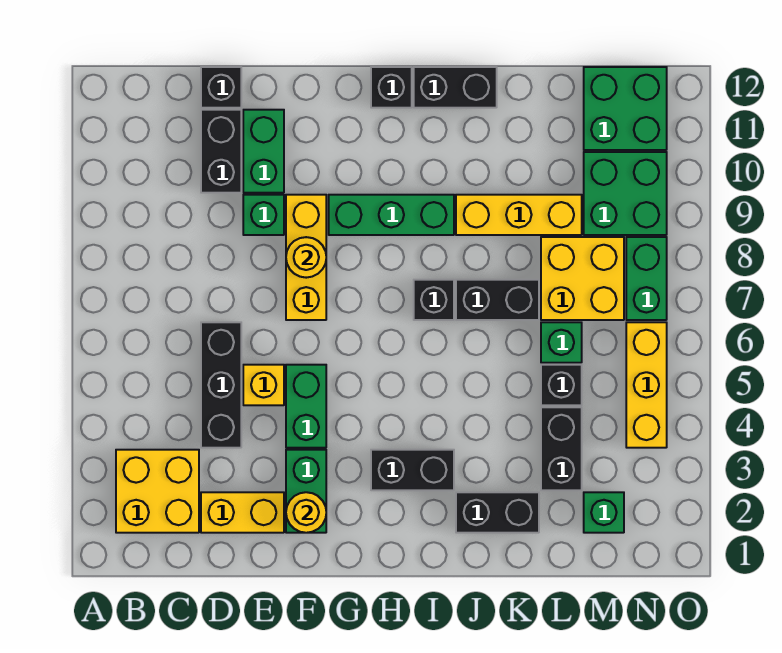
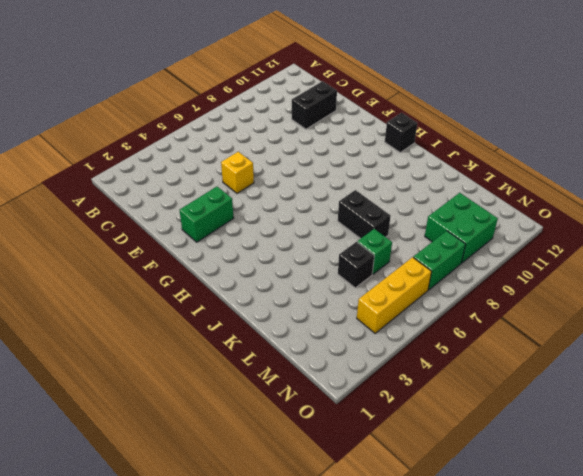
none -> yellow 2x2 brick [116,450,199,533]
none -> yellow 1x2 brick [201,492,284,533]
none -> black 1x3 brick [201,322,241,448]
none -> black 1x1 brick [201,67,241,108]

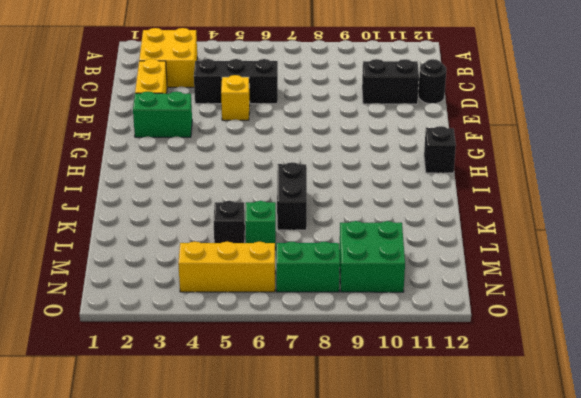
black 1x1 round brick [418,59,446,104] -> black 1x1 brick [201,67,241,108]
none -> green 1x1 brick [243,195,284,235]
none -> green 1x2 brick [243,110,284,193]
none -> green 1x2 brick [286,365,326,448]
none -> yellow 1x3 brick [286,195,326,320]

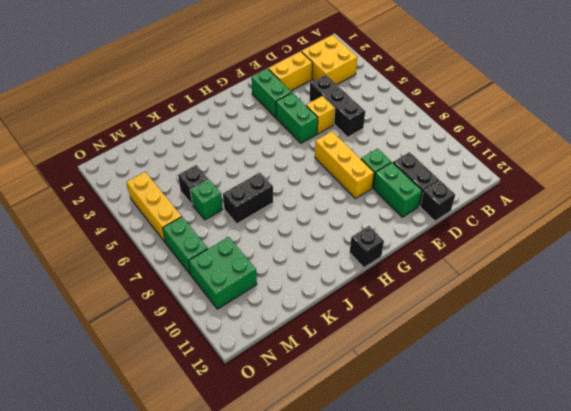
none -> green 1x3 brick [329,195,454,235]
none -> black 1x2 brick [371,450,454,490]
none -> black 1x1 brick [414,280,454,320]
none -> black 1x2 brick [414,67,497,108]

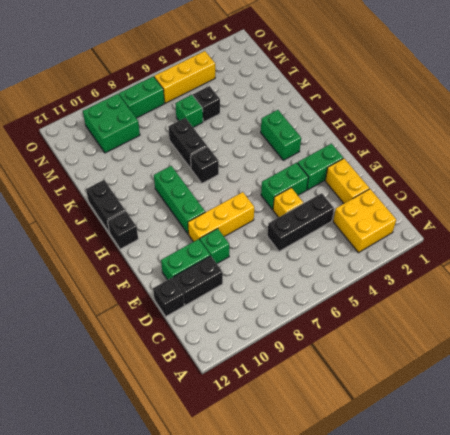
green 1x2 brick [261,110,301,160] -> black 1x2 brick [371,450,454,490]
none -> black 1x2 brick [456,492,539,533]
none -> yellow 1x3 brick [456,195,582,235]
none -> black 1x2 brick [541,407,582,490]
none -> yellow 2x2 brick [541,237,624,320]

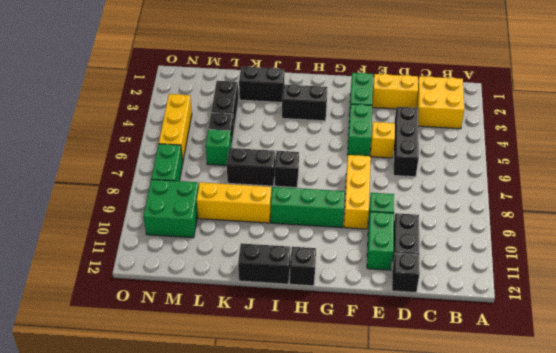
none -> yellow 2x2 brick [541,237,624,320]
none -> green 1x1 brick [584,492,624,533]
none -> green 2x2 brick [584,67,667,150]
none -> yellow 1x1 round brick [286,492,326,533]

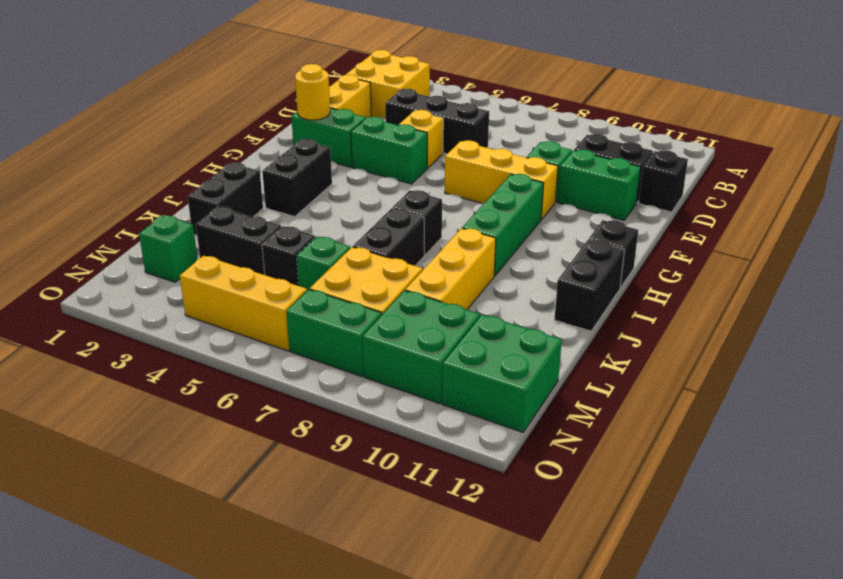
none -> yellow 1x1 round brick [286,237,326,278]

